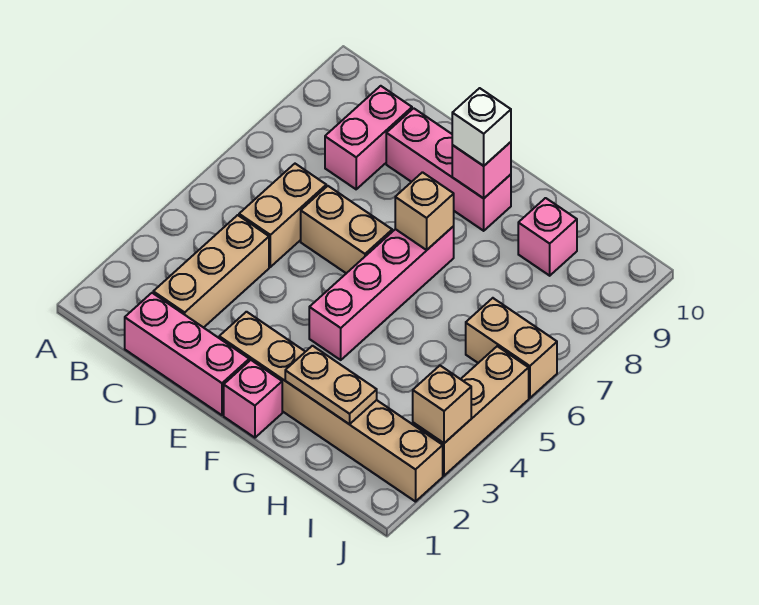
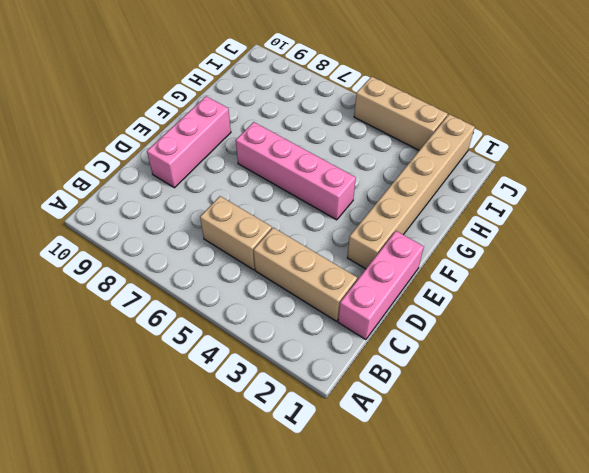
none -> pink 1x2 brick [325,86,412,189]
none -> tan 1x2 brick [301,186,392,273]
none -> pink 1x1 brick [224,360,282,438]

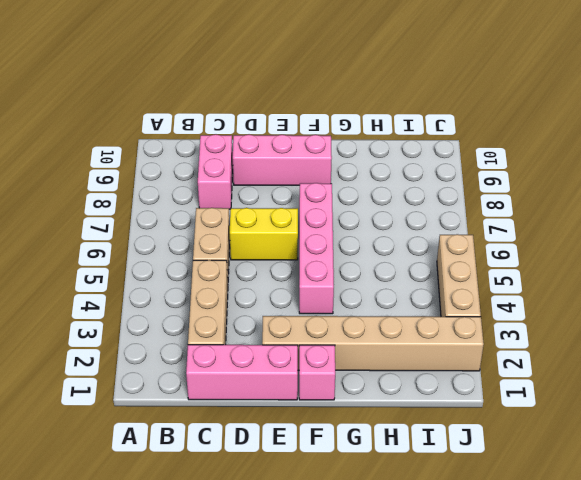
yellow 1x2 brick [230,208,298,260] -> tan 1x2 brick [301,186,392,273]
none -> pink 1x1 brick [518,198,577,276]
none -> tan 1x2 brick [466,298,557,398]
none -> tan 1x1 brick [395,172,454,250]

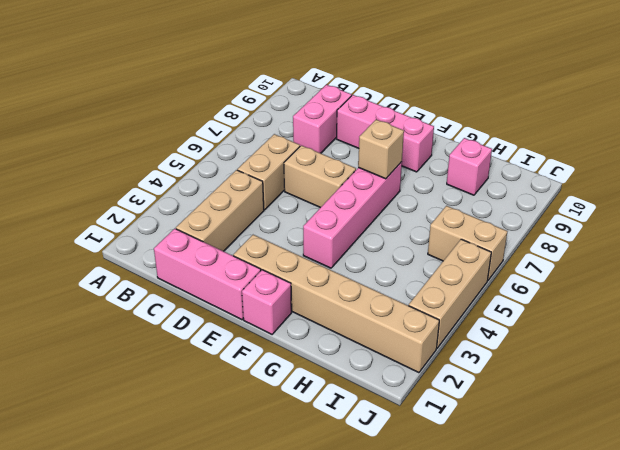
none -> pink 1x1 brick [452,142,511,198]
none -> tan 1x2 plate [285,346,377,424]
none -> tan 1x1 brick [413,366,471,443]

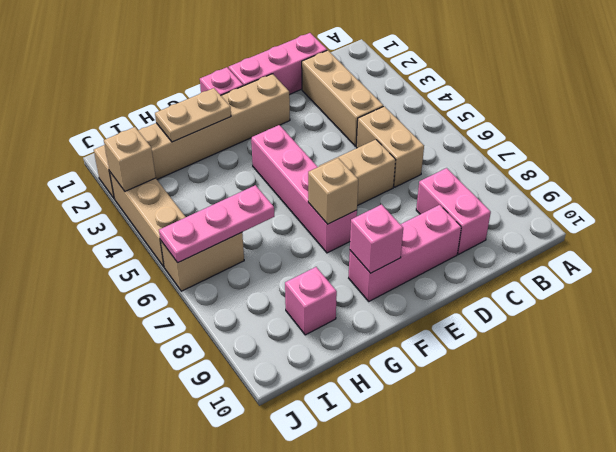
pink 1x3 plate [159,185,274,263] -> none
none -> white 1x1 brick [452,88,511,166]

